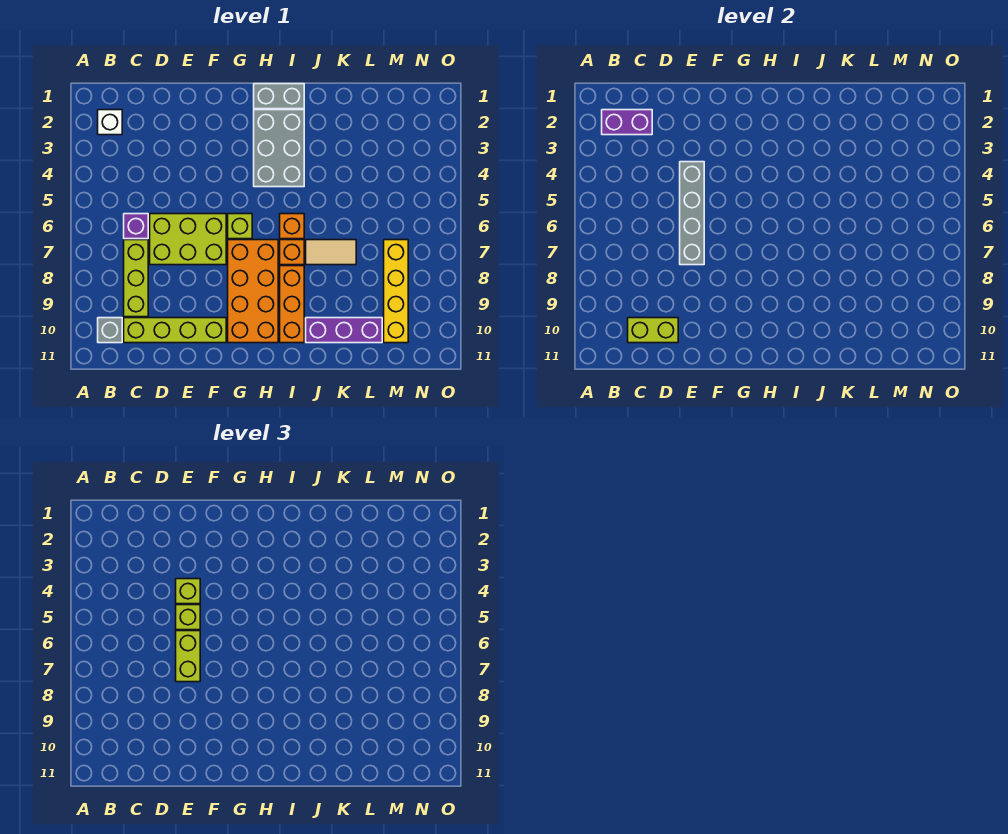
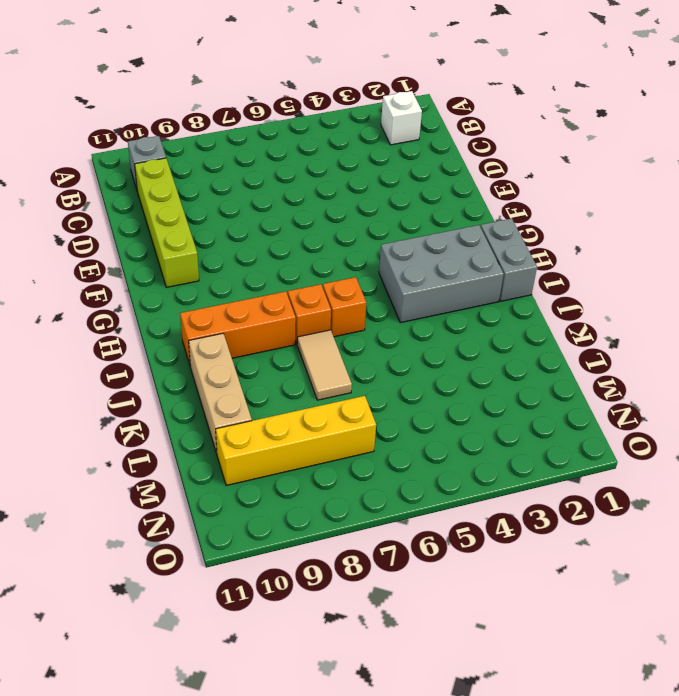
tan 1x3 brick [189,333,252,454] -> purple 1x3 brick [306,318,382,343]
none -> purple 1x1 brick [124,214,148,239]
none -> lime 1x3 brick [124,240,148,317]
none -> lime 2x3 brick [150,214,226,265]

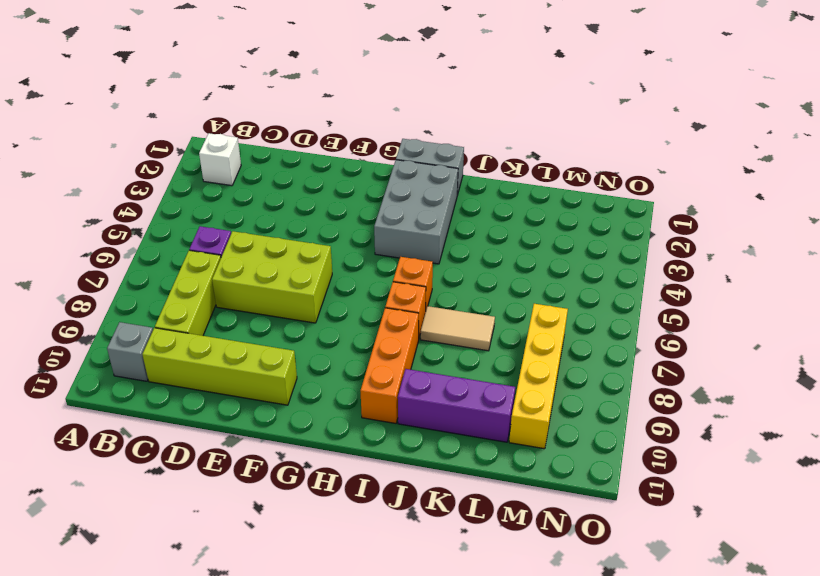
none -> lime 1x1 brick [228,214,252,239]
none -> orange 2x4 brick [228,240,278,343]
none -> purple 1x2 brick [602,110,652,135]

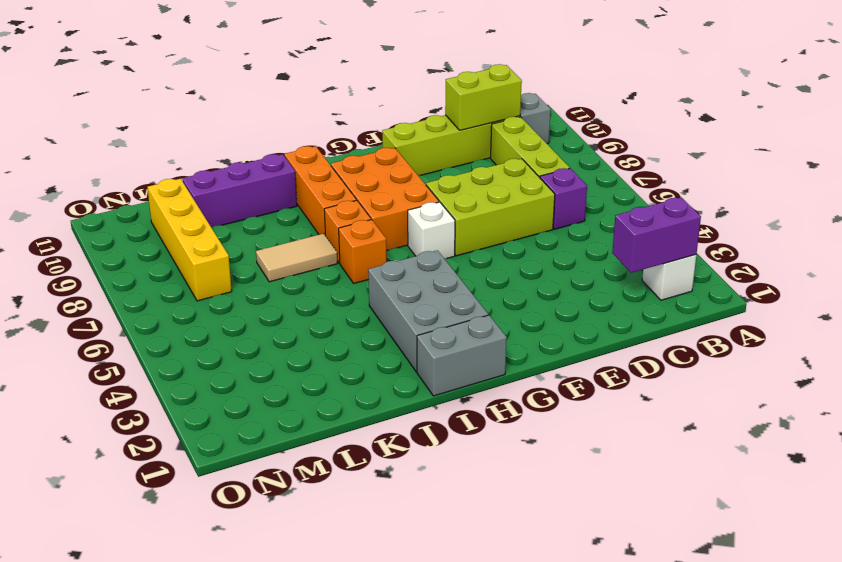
white 1x1 brick [408,202,455,259] -> lime 1x1 brick [228,214,252,239]
orange 2x3 brick [331,148,439,251] -> orange 2x4 brick [228,240,278,343]
none -> grey 1x4 brick [680,162,704,265]
none -> lime 1x1 brick [176,579,200,604]
none -> lime 1x1 brick [176,605,200,630]

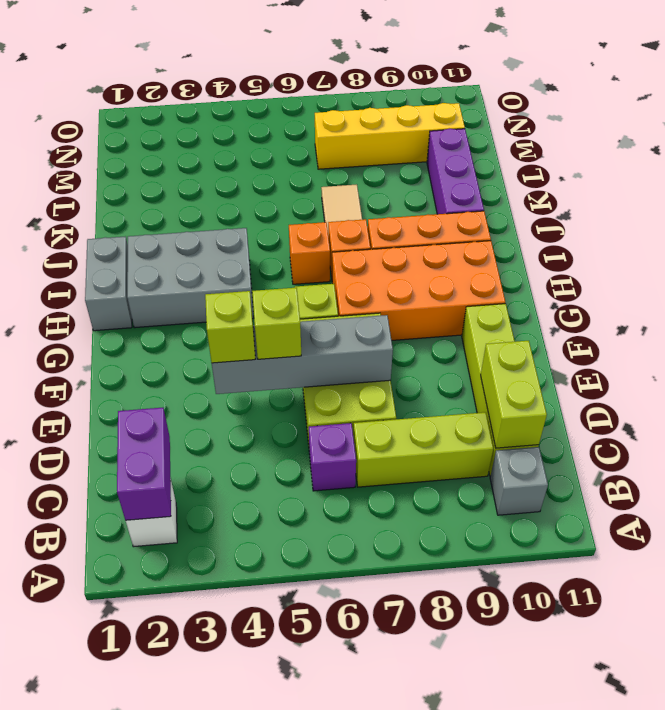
none -> lime 1x2 brick [176,631,200,682]

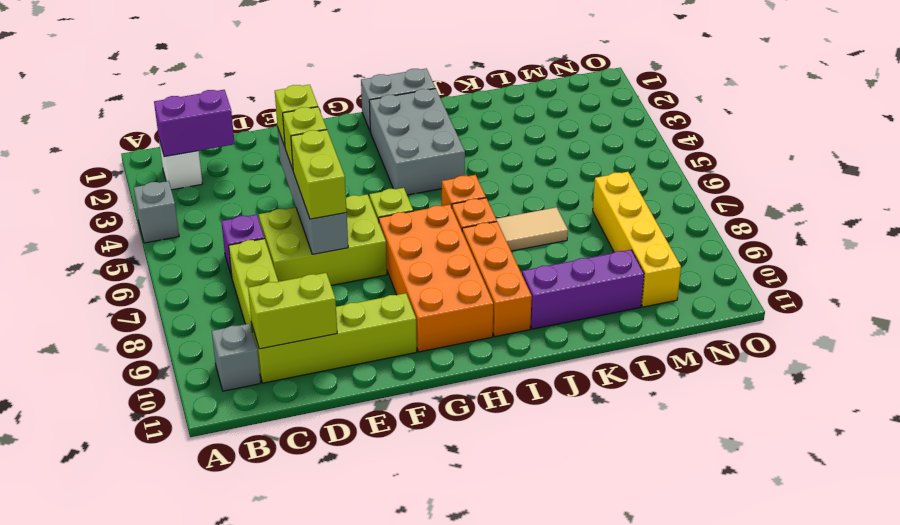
grey 1x1 brick [134,181,179,243] -> none

